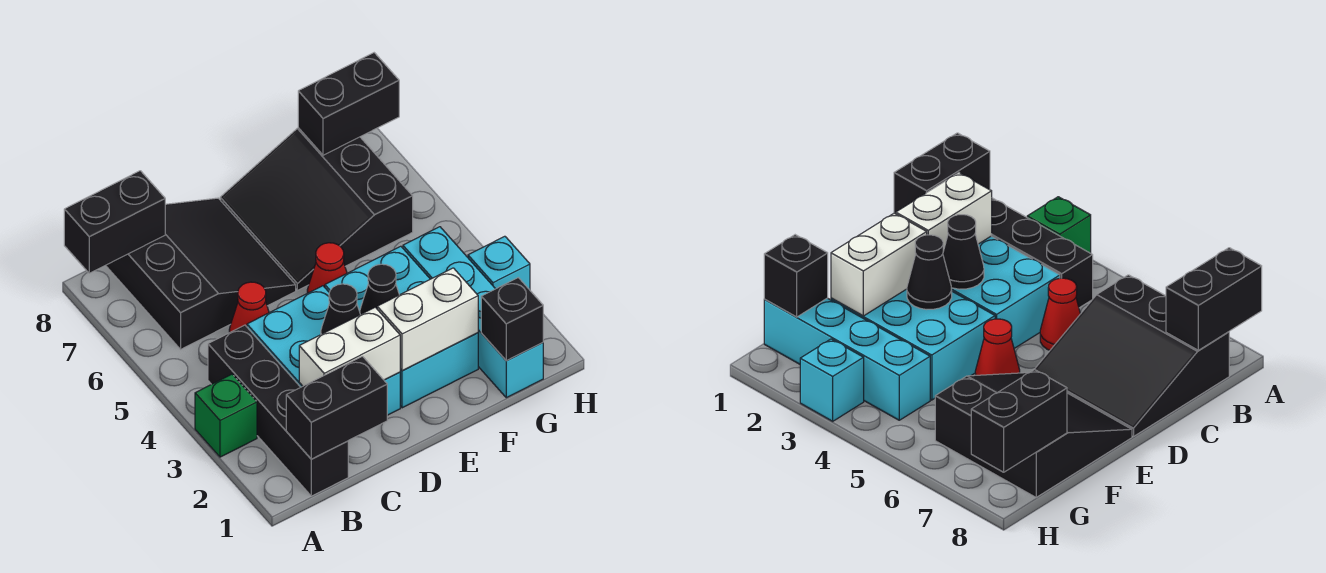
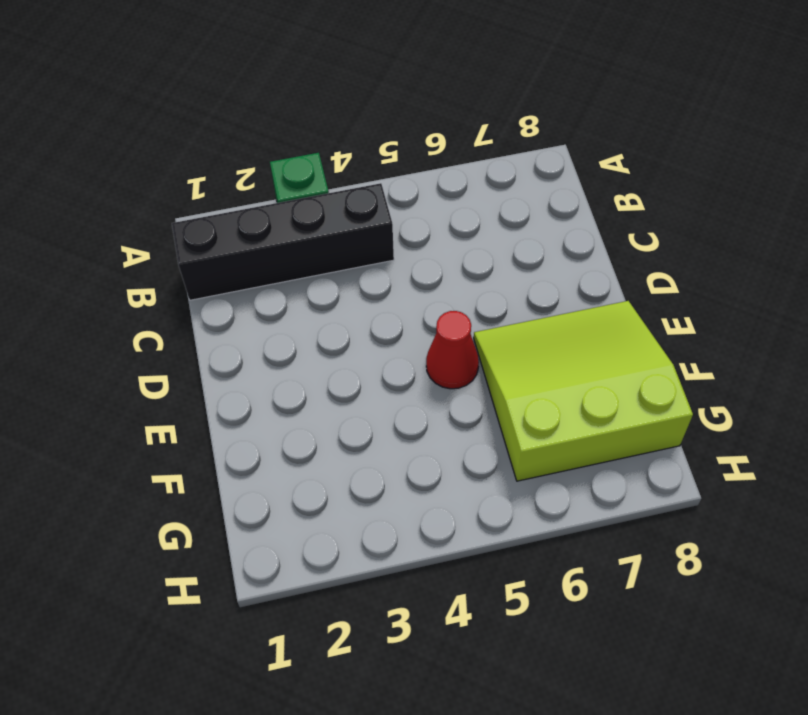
lime 3x3 slope [474,301,693,481] -> black 3x3 slope [220,128,413,290]
none -> black 3x3 slope [106,198,296,349]
none -> cyan 2x3 brick [247,286,400,415]
none -> red 1x1 cone [229,282,269,333]

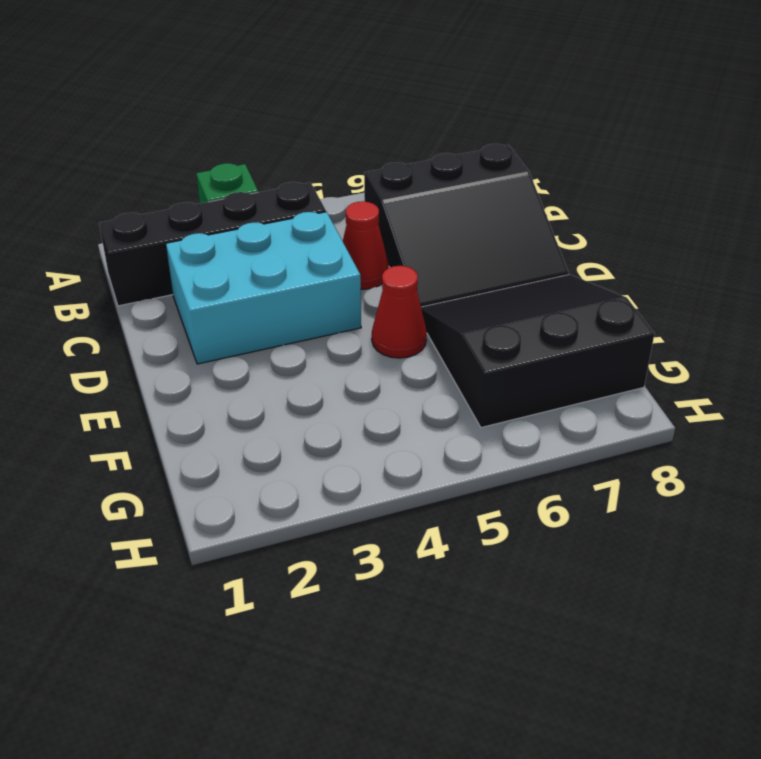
none -> cyan 2x3 brick [325,246,478,408]
none -> cyan 1x4 brick [403,227,543,398]
none -> cyan 1x1 brick [468,236,530,290]

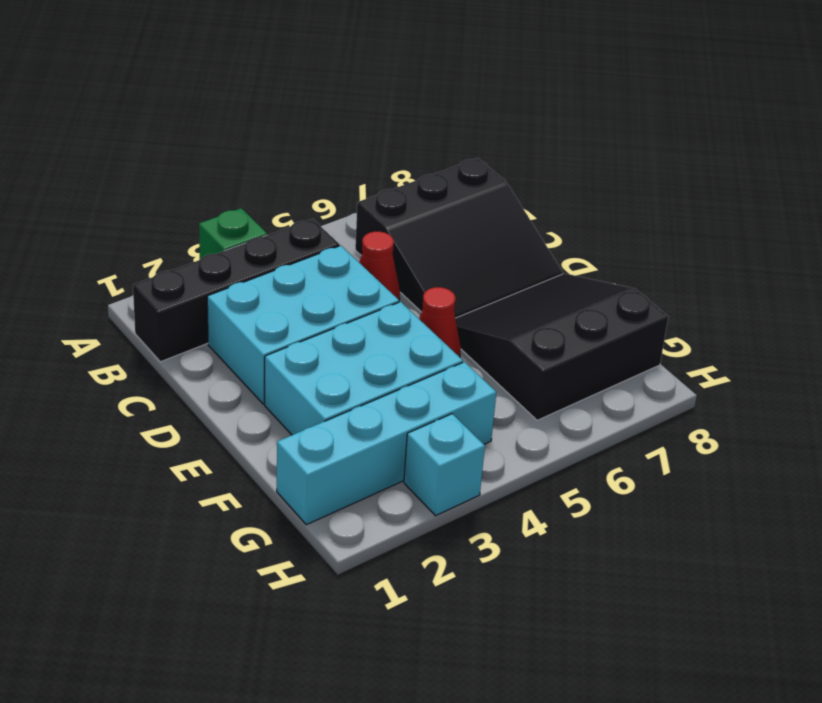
none -> black 1x2 brick [64,171,165,273]
none -> black 1x2 brick [286,356,387,459]
none -> white 1x2 brick [299,307,400,386]

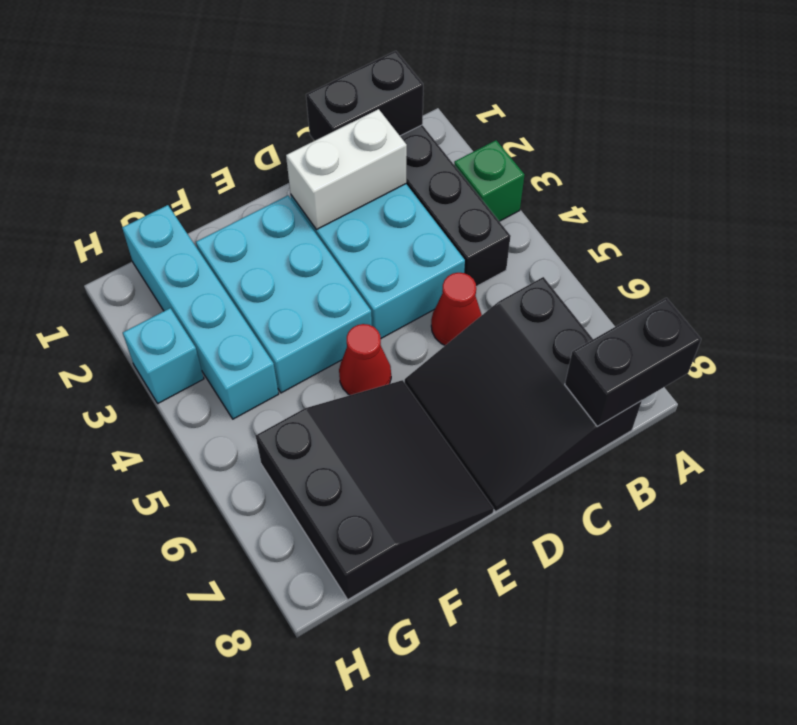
none -> black 1x1 cone [321,284,360,334]
none -> white 1x2 brick [377,268,478,371]
none -> black 1x1 cone [360,264,399,314]

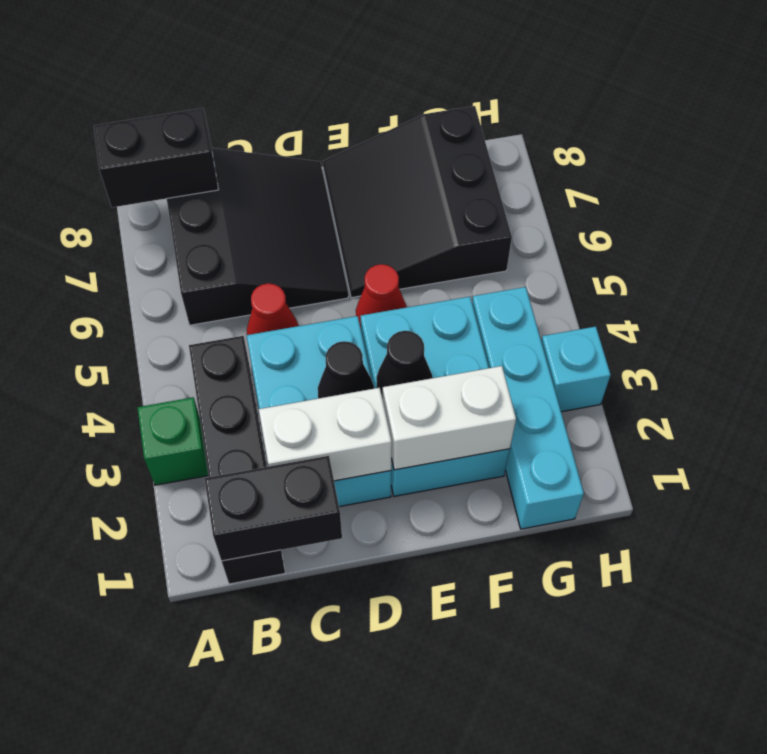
none -> black 1x1 brick [481,278,543,361]
none -> black 1x2 brick [298,53,399,155]

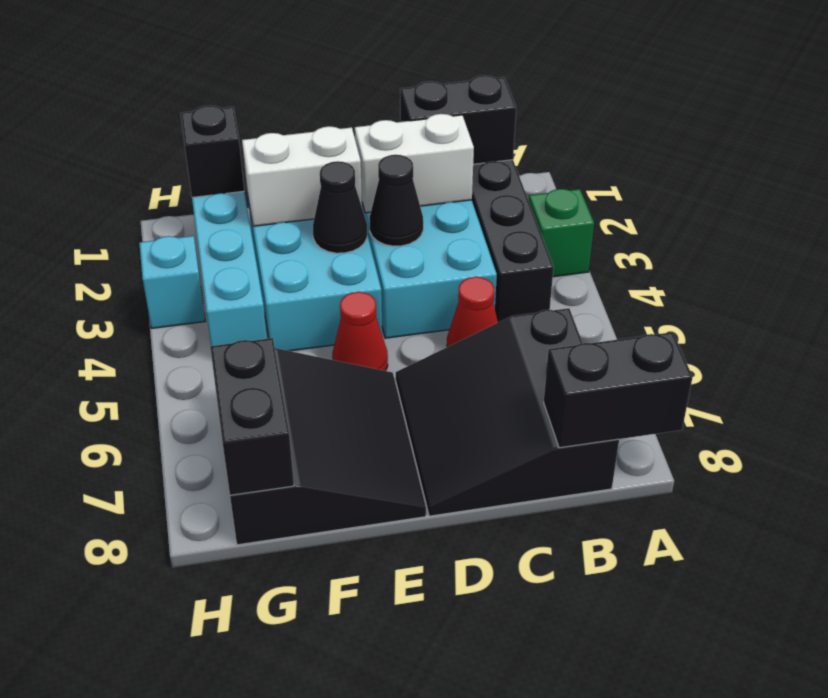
black 1x2 brick [210,338,294,495] -> black 1x2 brick turned to [298,53,399,155]

